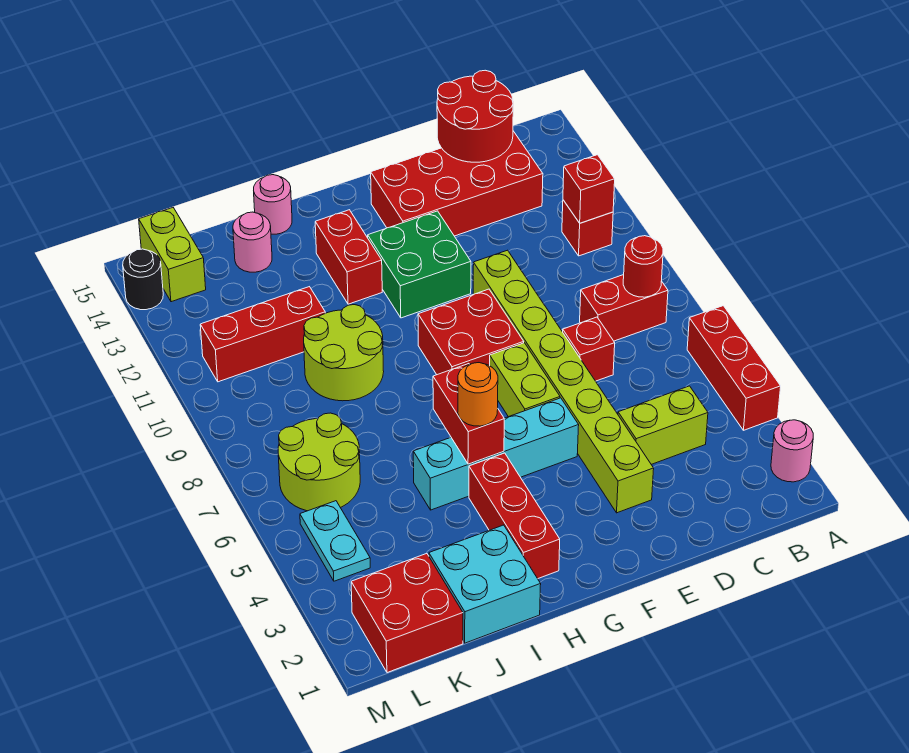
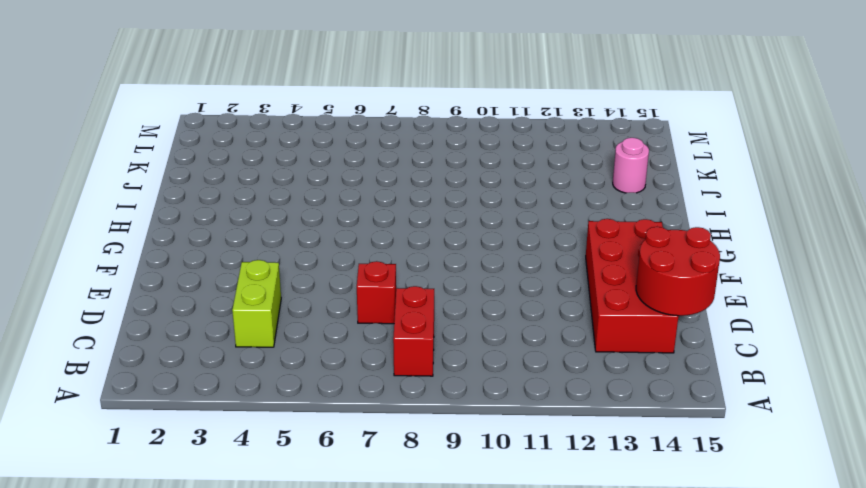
none -> pink 1x1 round brick [771,420,813,482]
none -> red 1x3 brick [687,306,781,430]
none -> red 1x1 brick [562,200,613,256]

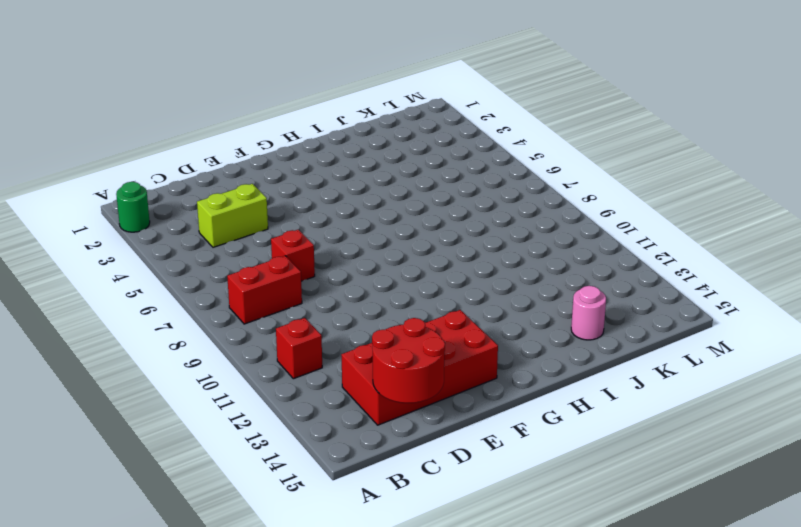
green 1x1 round brick [116,182,150,232] -> pink 1x1 round brick [771,420,813,482]
none -> red 1x3 brick [687,306,781,430]
none -> lime 1x8 brick [473,250,654,513]
none -> cyan 1x4 brick [413,398,579,510]

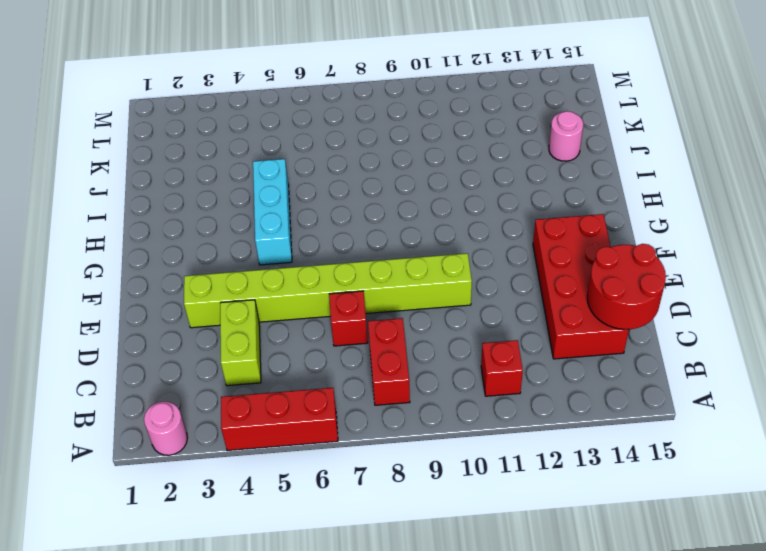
cyan 1x3 brick [253,159,292,265] -> cyan 1x4 brick [413,398,579,510]
none -> lime 1x2 brick [490,343,560,417]
none -> red 2x2 brick [418,289,524,375]
none -> green 2x2 brick [367,211,471,318]

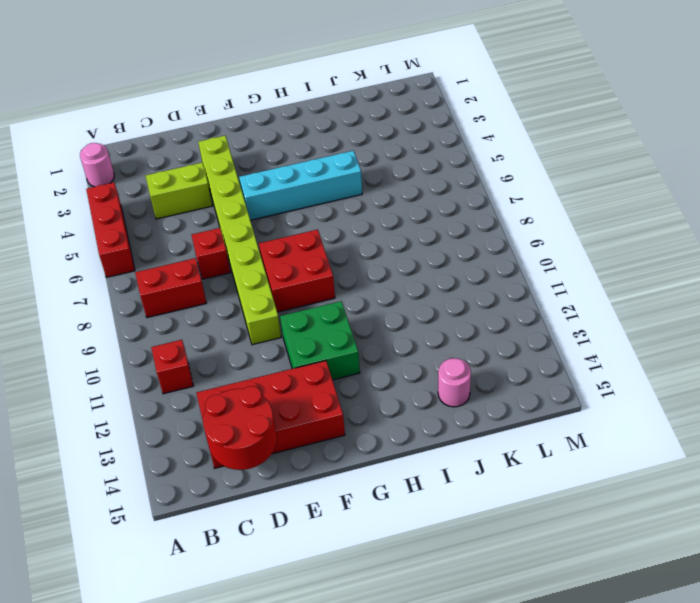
none -> lime 1x2 brick [490,343,560,417]
none -> red 1x3 brick [469,453,560,579]
none -> red 1x2 brick [315,210,382,304]

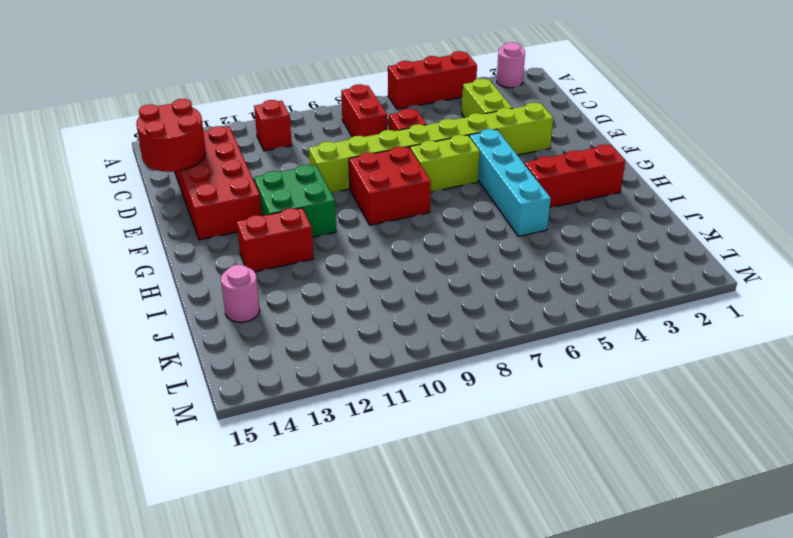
none -> cyan 2x2 brick [429,525,541,643]
none -> lime 2x2 round brick [304,305,384,401]
none -> pink 1x1 round brick [254,175,292,234]

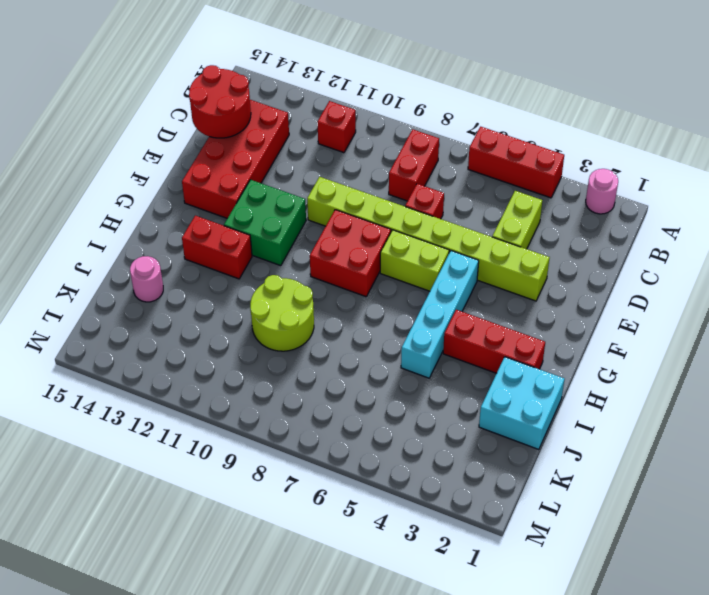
none -> pink 1x1 round brick [254,175,292,234]
none -> red 1x3 brick [200,287,325,382]
none -> red 2x2 brick [351,553,463,673]

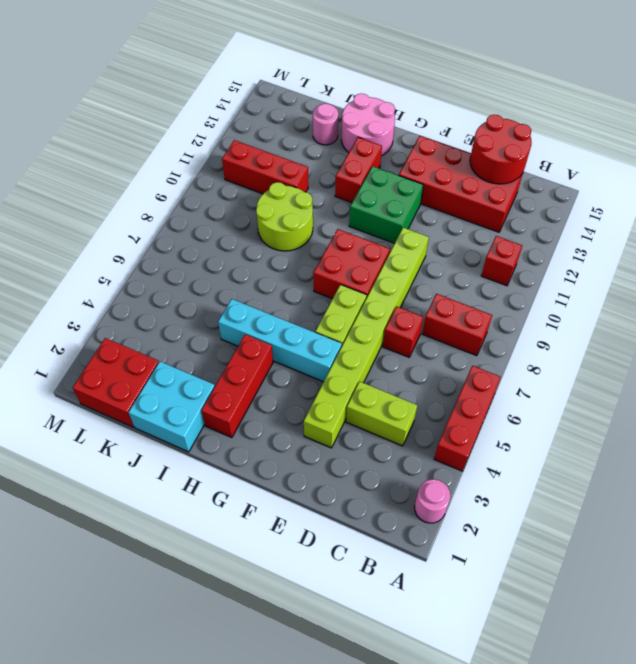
pink 2x2 round brick [341,94,395,156] -> pink 1x1 round brick [254,175,292,234]
none -> lime 2x2 round brick [278,413,360,511]
none -> cyan 1x2 plate [300,501,370,581]
none -> lime 1x2 brick [139,208,206,302]

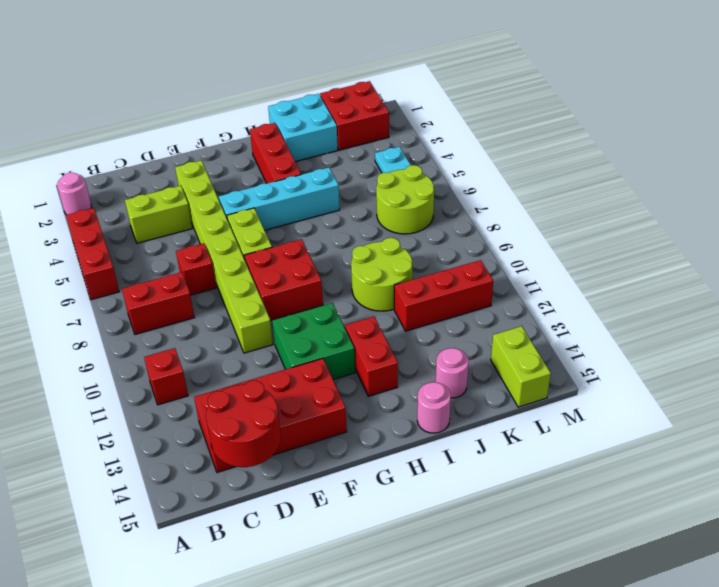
none -> black 1x1 round brick [123,249,163,310]
none -> red 1x1 round brick [623,236,663,297]
none -> red 1x1 brick [563,155,615,223]

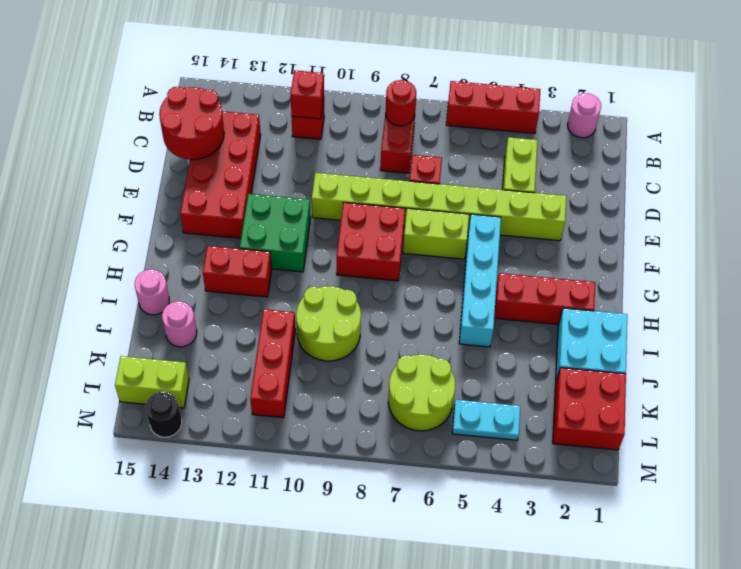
none -> red 1x2 brick [433,364,504,464]
none -> orange 1x1 round brick [458,363,498,426]

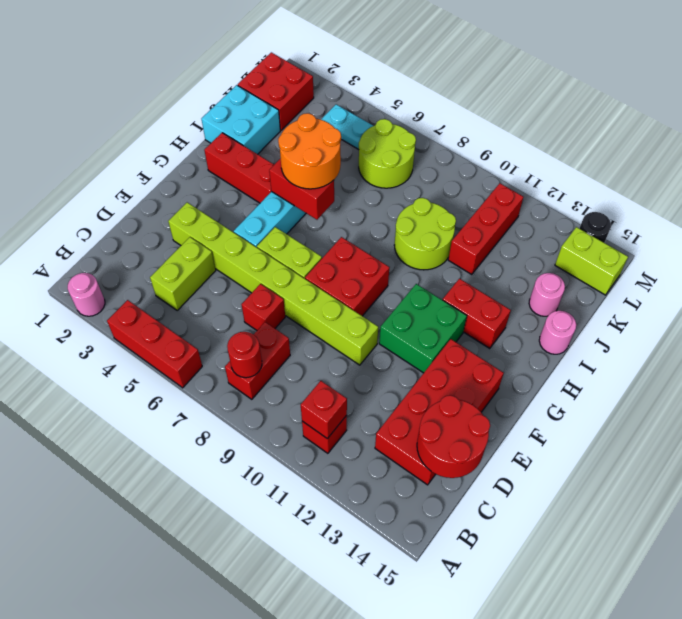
orange 2x2 round brick [278,113,341,189] -> orange 1x1 round brick [458,363,498,426]

